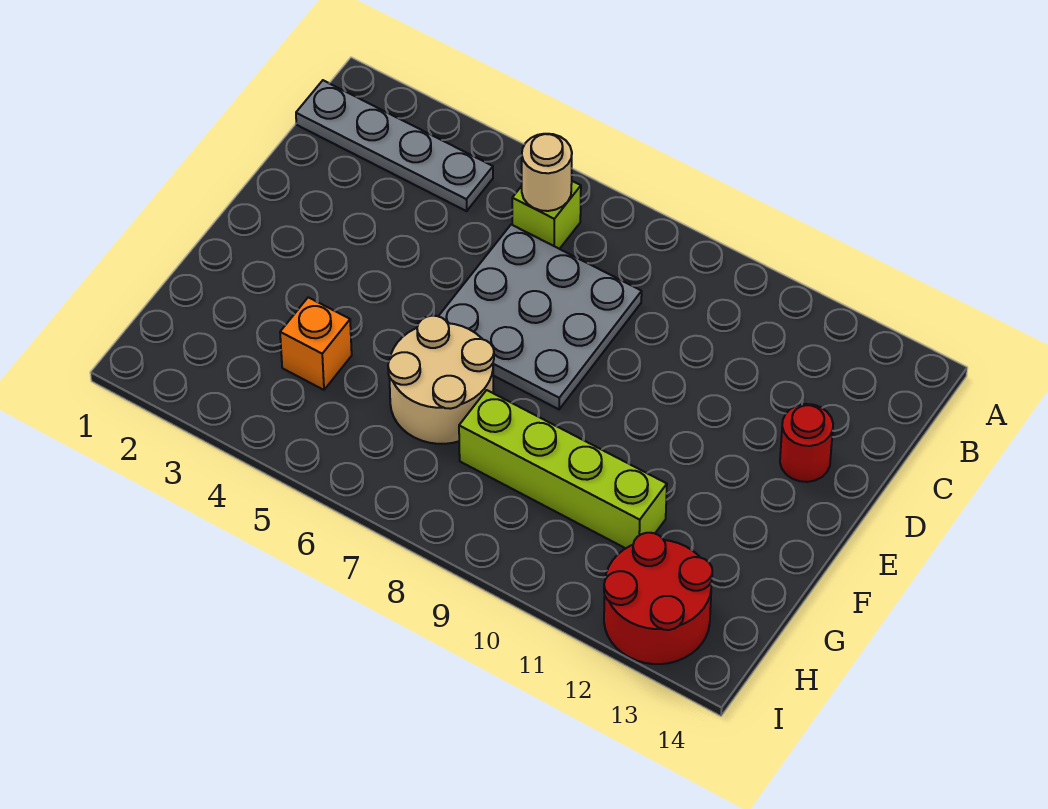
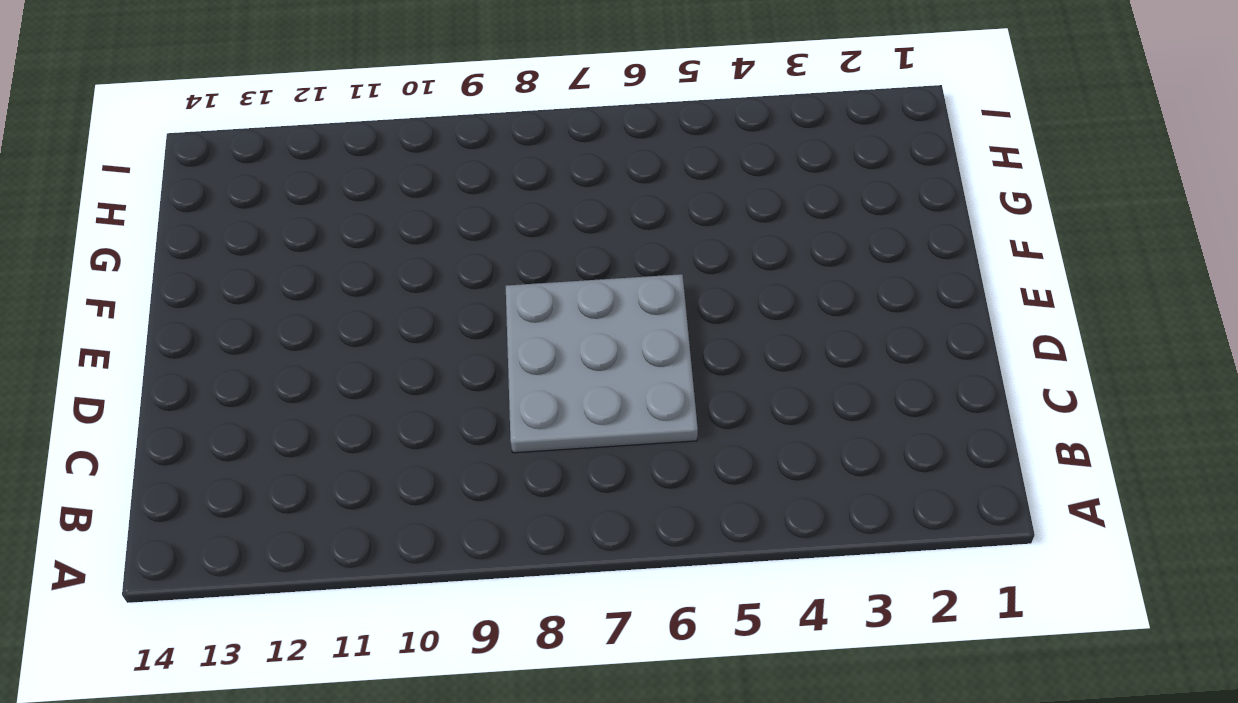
none -> grey 1x4 plate [296,80,493,211]
none -> lime 1x1 brick [512,181,581,249]

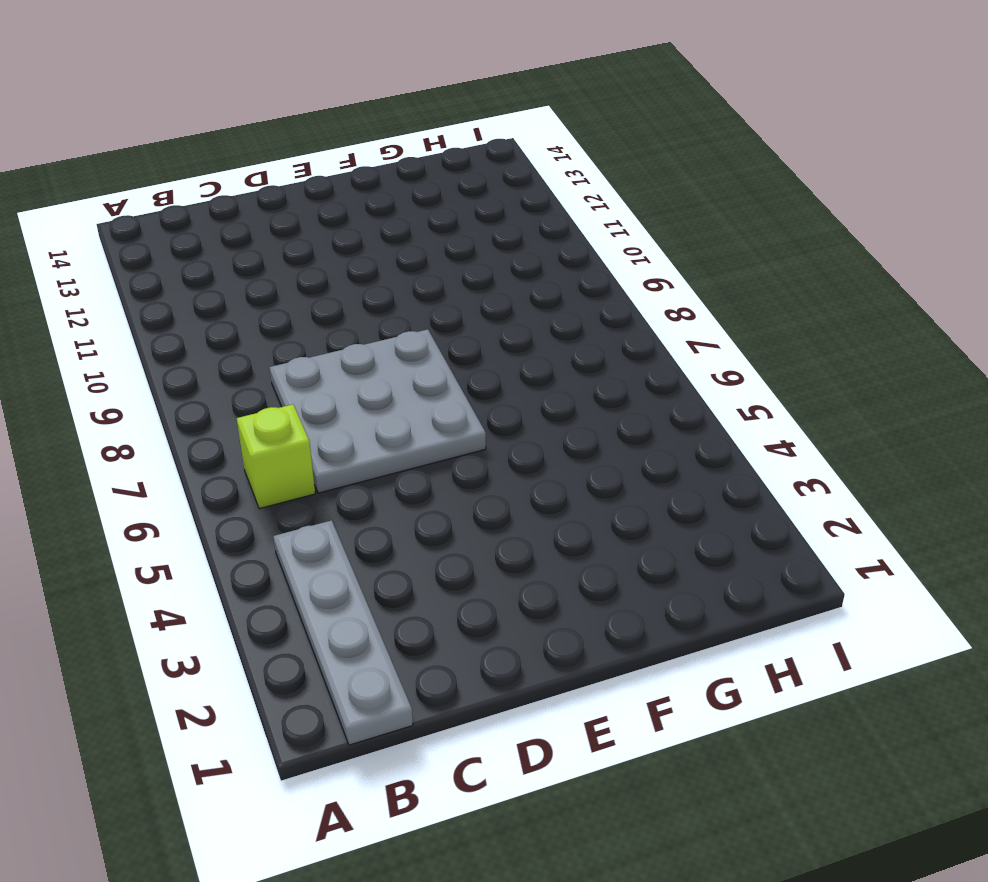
none -> red 1x1 round brick [780,404,833,482]
none -> tan 2x2 round brick [388,316,494,444]

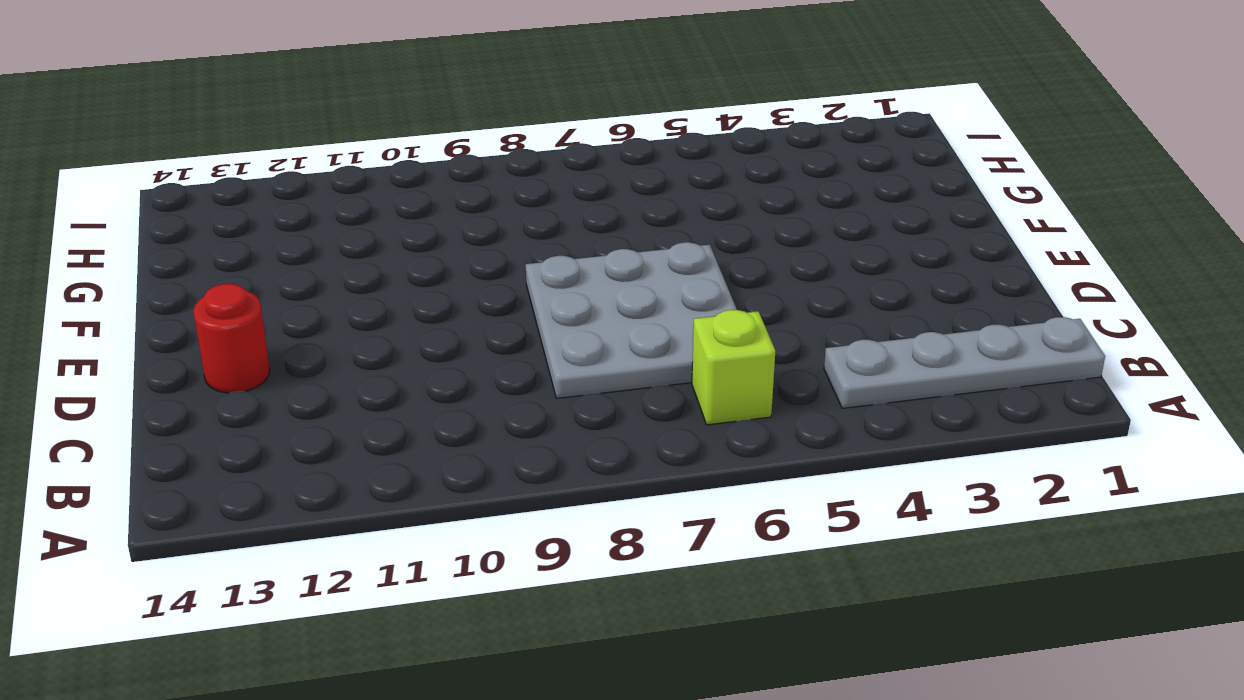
none -> tan 2x2 round brick [388,316,494,444]
none -> orange 1x1 brick [280,297,352,390]

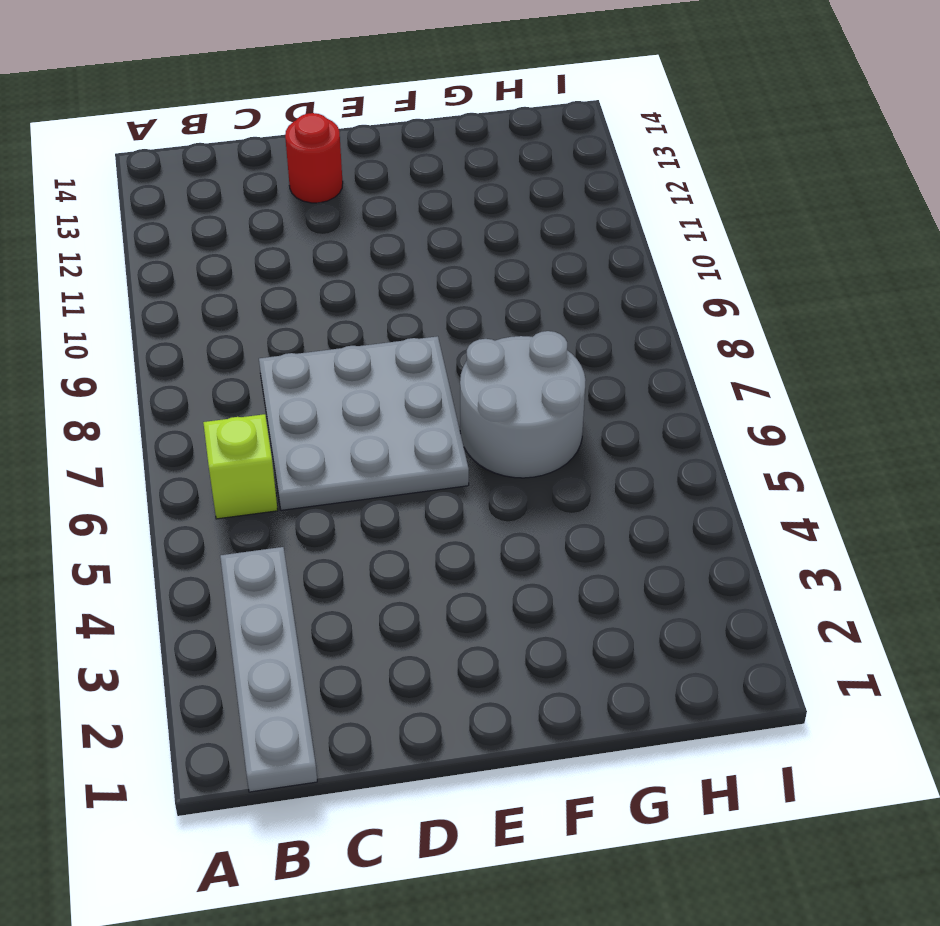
grey 2x2 round brick [460,331,586,478] -> tan 2x2 round brick [388,316,494,444]
none -> orange 1x1 brick [280,297,352,390]
none -> lime 1x4 brick [459,390,667,548]

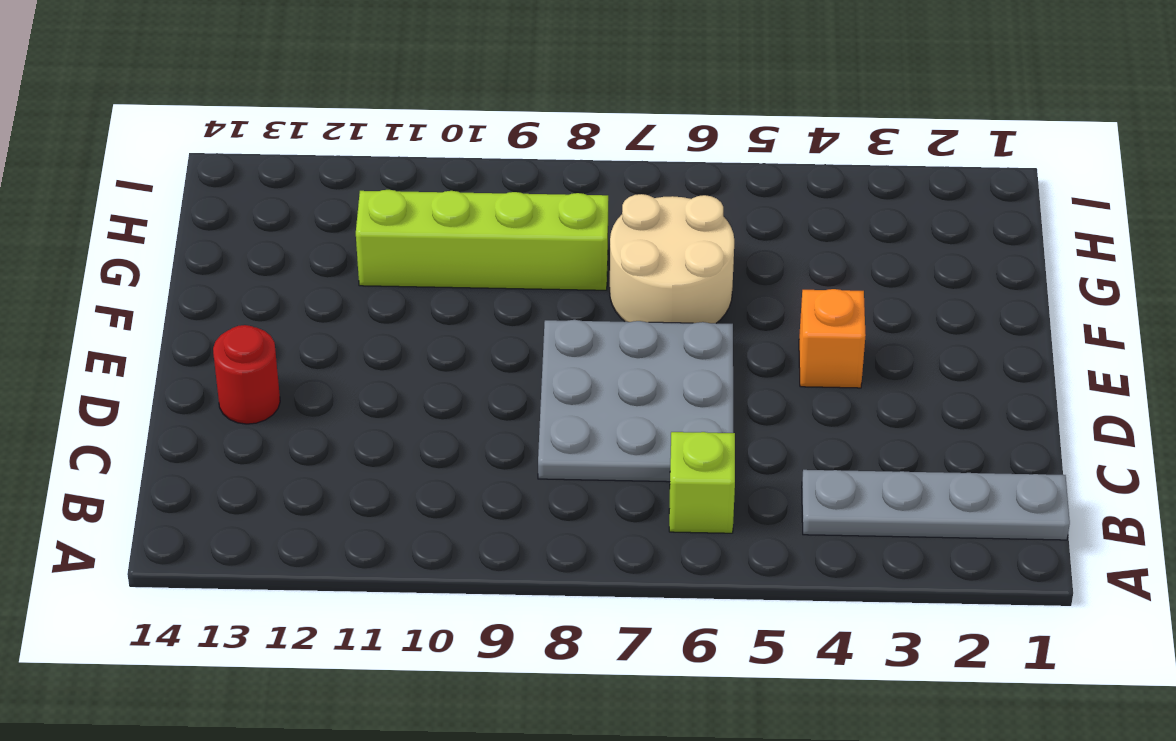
orange 1x1 brick [799,289,866,388] -> orange 1x1 brick moved to [280,297,352,390]
none -> red 2x2 round brick [604,533,712,664]
none -> tan 1x1 round brick [522,134,572,211]

